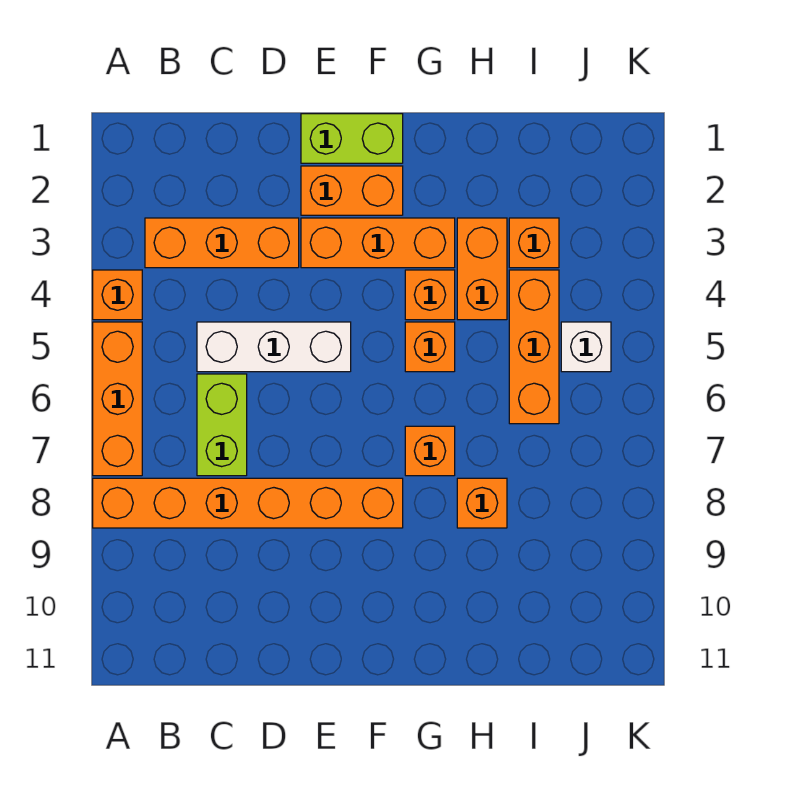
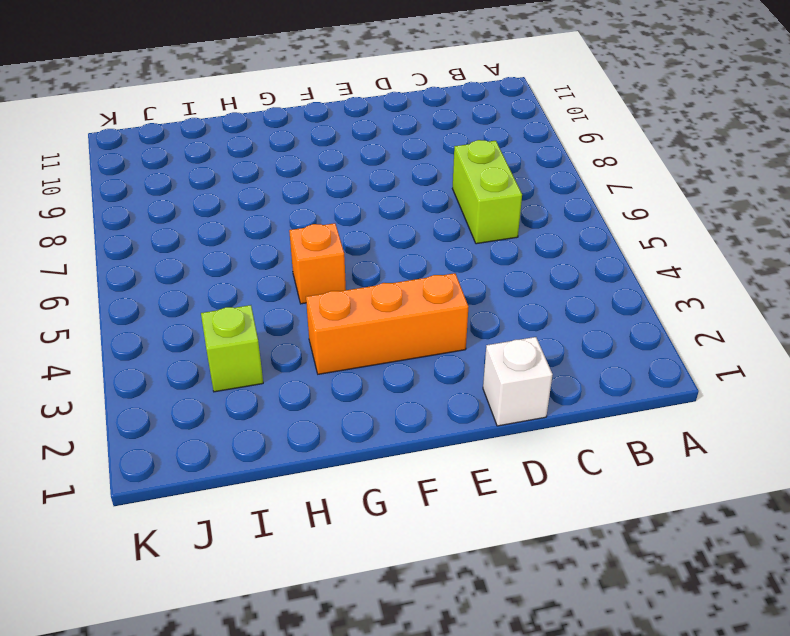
white 1x1 brick [483,337,553,426] -> white 1x1 brick moved to [561,322,611,372]
lime 1x1 brick [201,305,263,392] -> orange 1x1 brick [509,218,559,268]
none -> orange 1x1 brick [93,270,142,320]
none -> orange 1x3 brick [93,322,142,476]
none -> orange 1x6 brick [93,478,403,528]

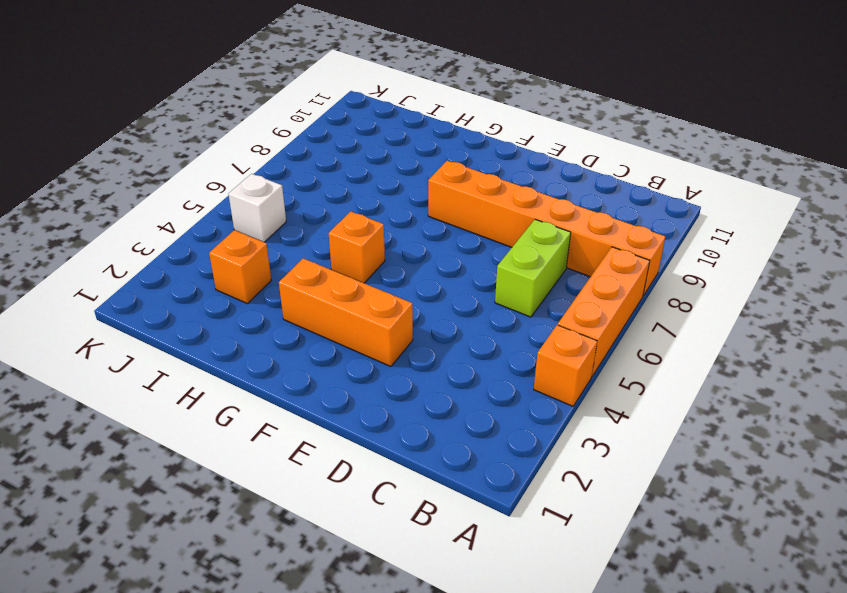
none -> orange 1x3 brick [145,218,299,268]
none -> white 1x3 brick [197,322,351,372]
none -> lime 1x2 brick [301,114,403,163]

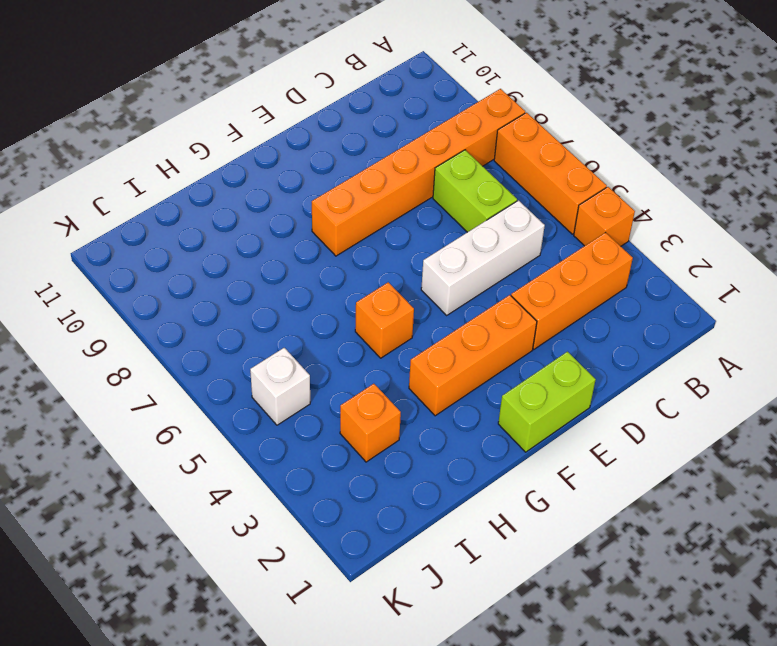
none -> orange 1x2 brick [301,166,403,215]
none -> orange 1x1 brick [405,270,455,320]
none -> orange 1x1 brick [405,426,455,476]

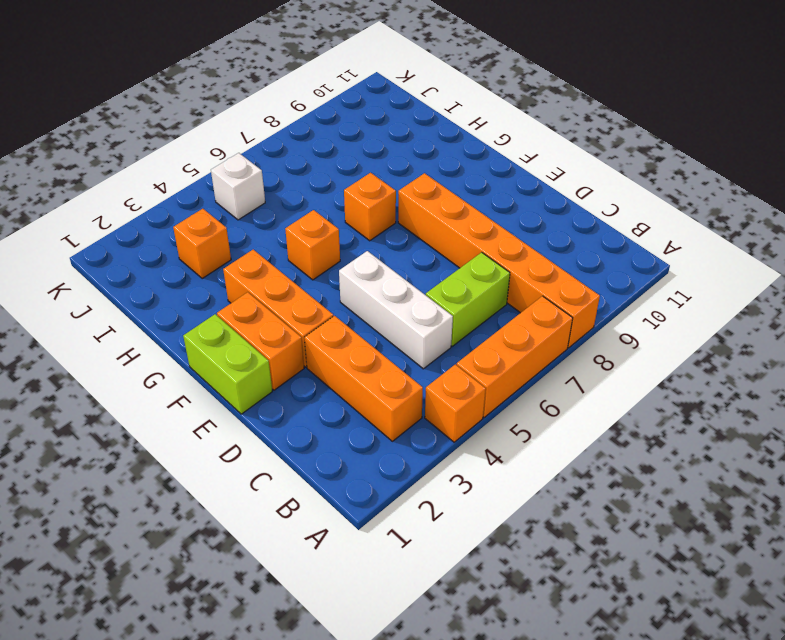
none -> orange 1x1 brick [405,270,455,320]
none -> orange 1x2 brick [457,218,507,320]
none -> orange 1x1 brick [457,478,507,528]

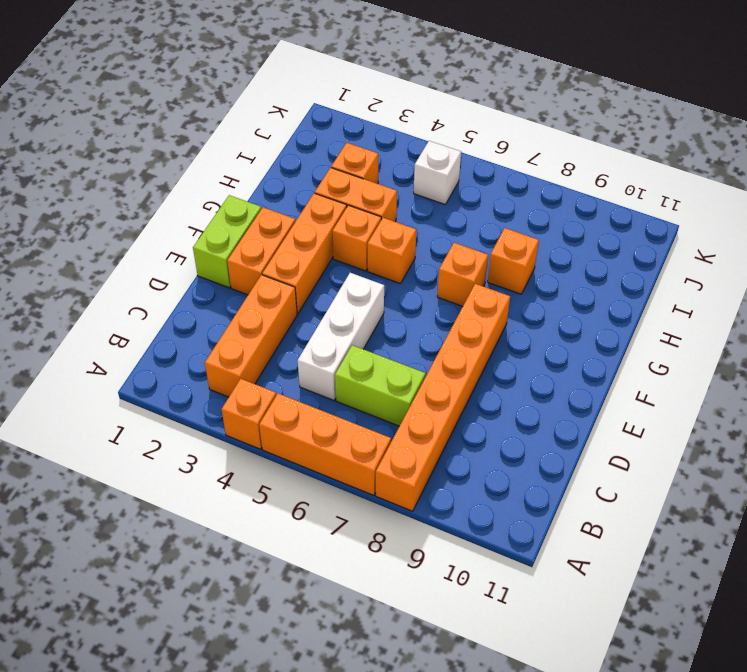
none -> orange 1x3 brick [509,270,559,424]

